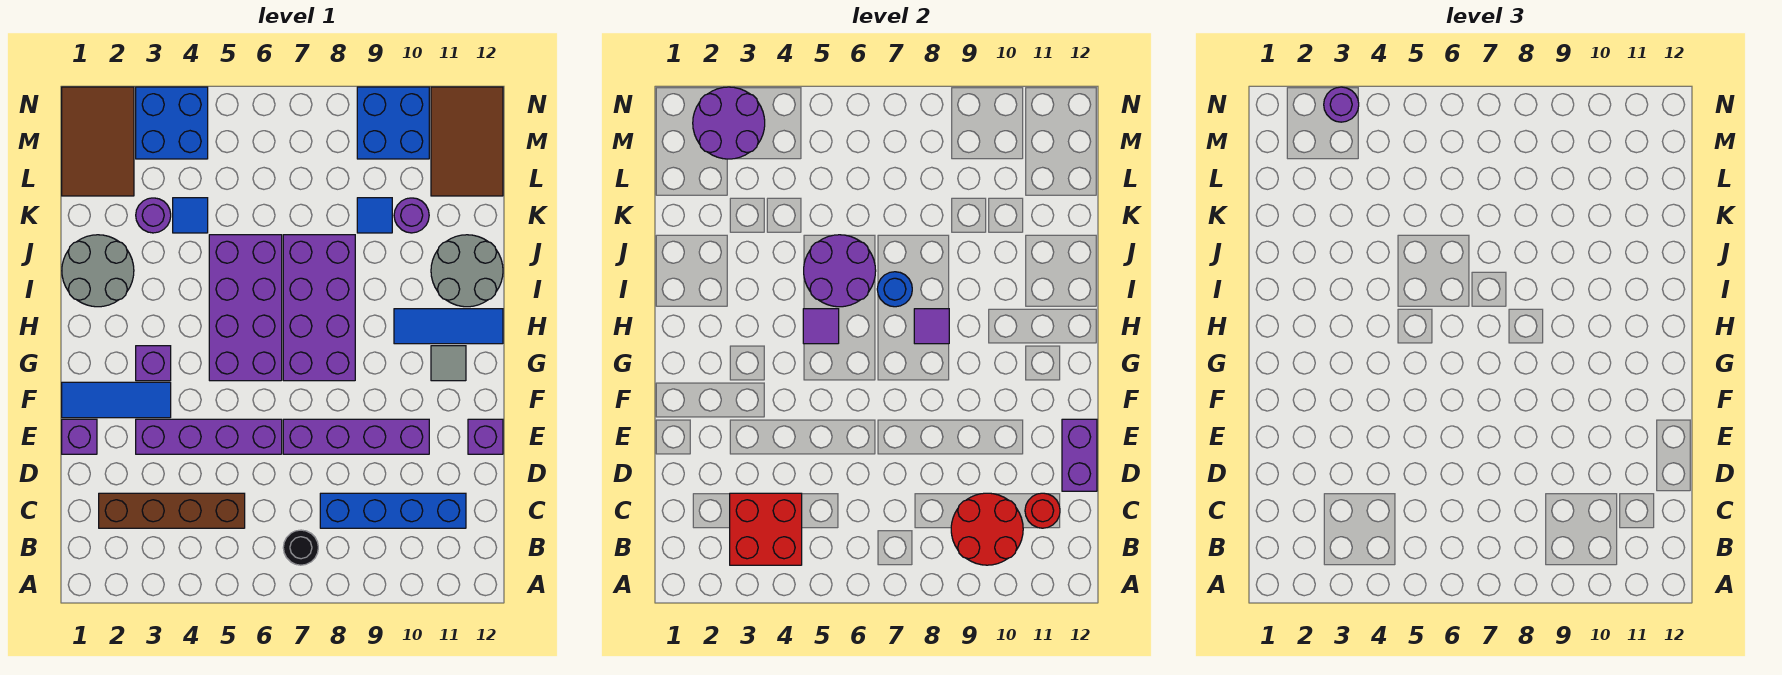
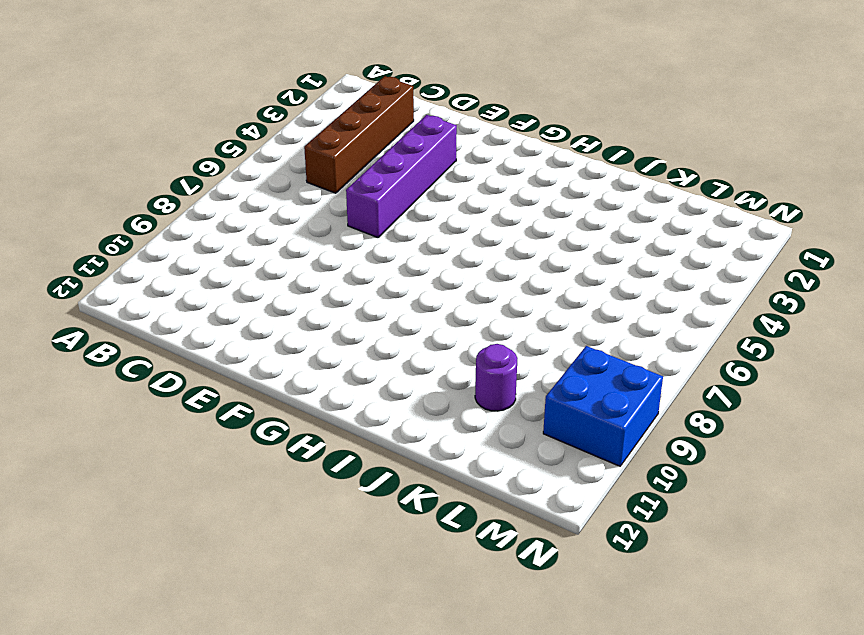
none -> black 1x1 round brick [283,530,318,565]
none -> blue 1x4 brick [320,493,466,528]
none -> purple 1x1 brick [62,419,97,454]
none -> purple 1x4 brick [283,419,429,454]

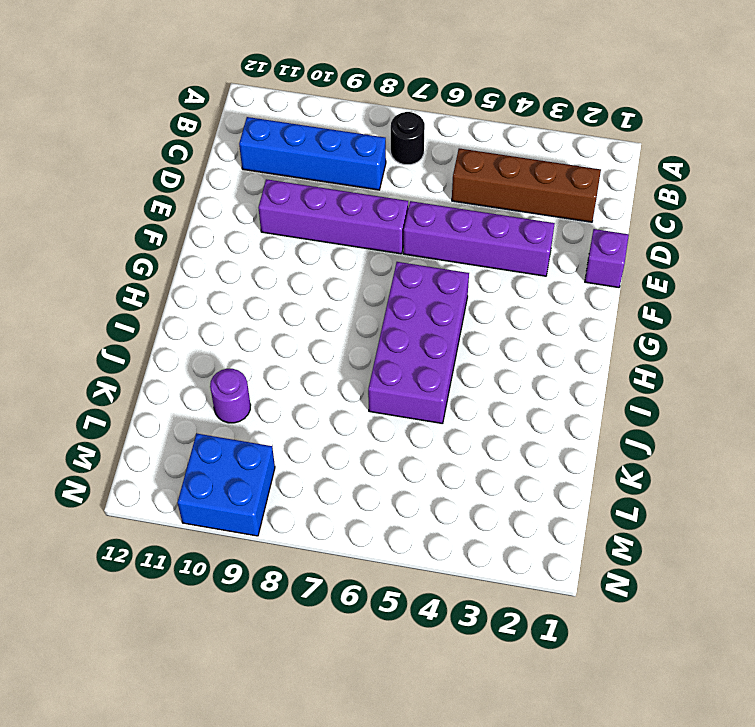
none -> purple 1x1 brick [468,419,503,454]
none -> blue 1x3 tile [62,382,171,418]
none -> purple 1x1 brick [136,346,171,381]
none -> purple 2x4 brick [283,235,355,381]

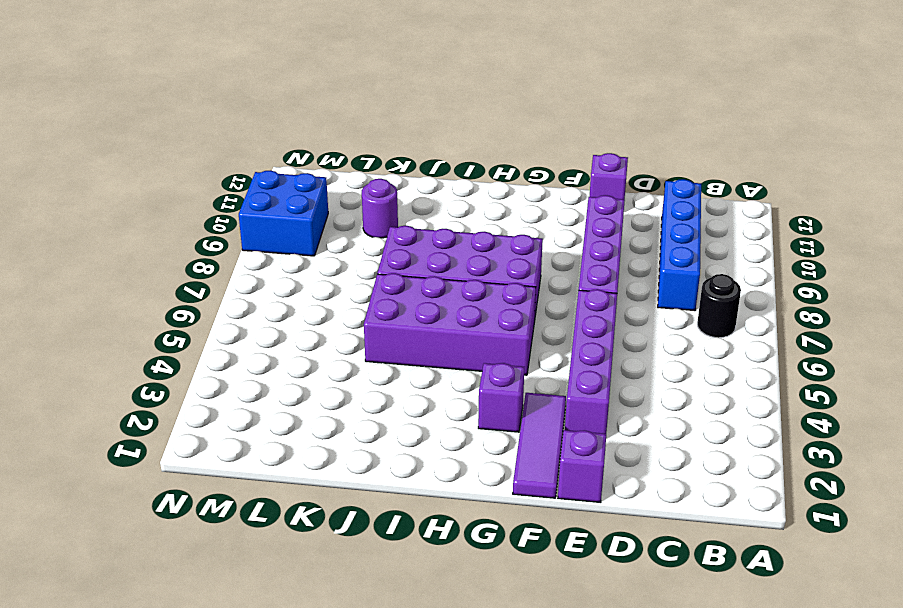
purple 1x3 tile [513,393,566,498] -> blue 1x3 tile [62,382,171,418]
none -> brown 1x4 brick [99,493,245,528]
none -> grey 1x1 tile [431,346,466,381]
none -> blue 1x3 tile [394,309,503,344]
none -> grey 2x2 round brick [62,235,134,307]

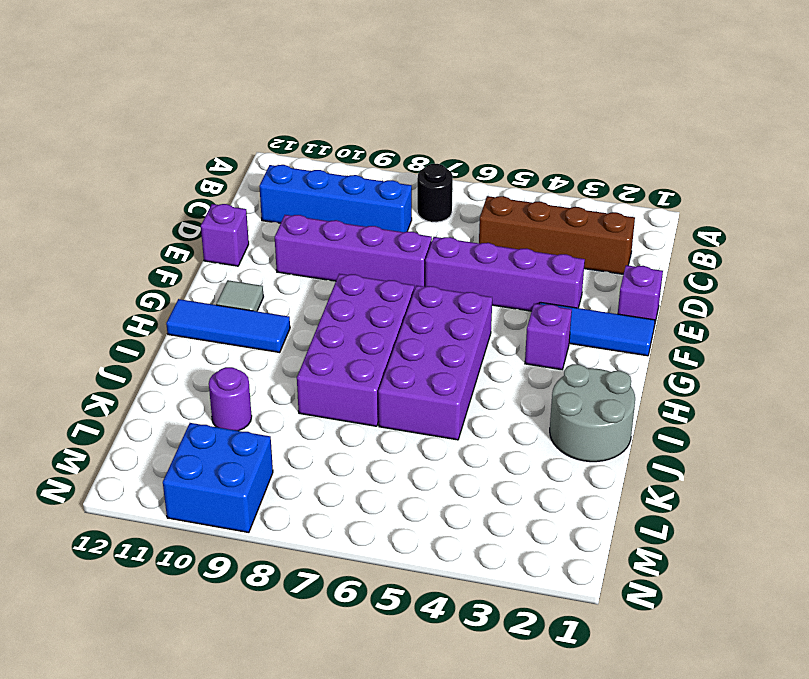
none -> grey 2x2 round brick [431,235,503,307]
none -> purple 1x1 round brick [136,198,171,233]
none -> blue 1x1 tile [173,198,208,233]
none -> blue 1x1 tile [357,198,392,233]

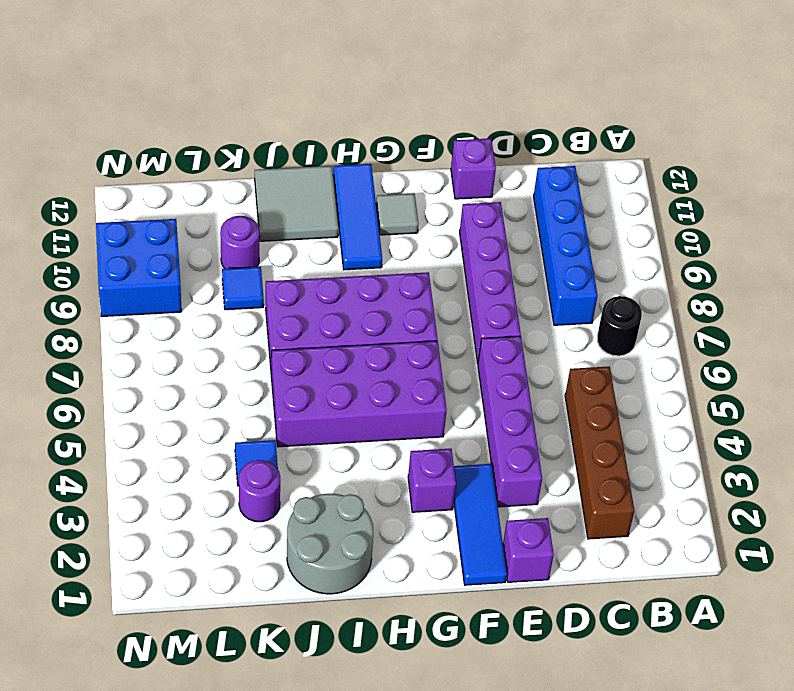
grey 2x2 tile [255,166,339,241] -> grey 2x2 round brick [431,235,503,307]
none -> brown 2x3 tile [62,87,134,196]
none -> brown 2x3 tile [431,87,503,196]
none -> blue 2x2 brick [136,87,208,159]
none -> red 2x2 brick [730,493,802,565]

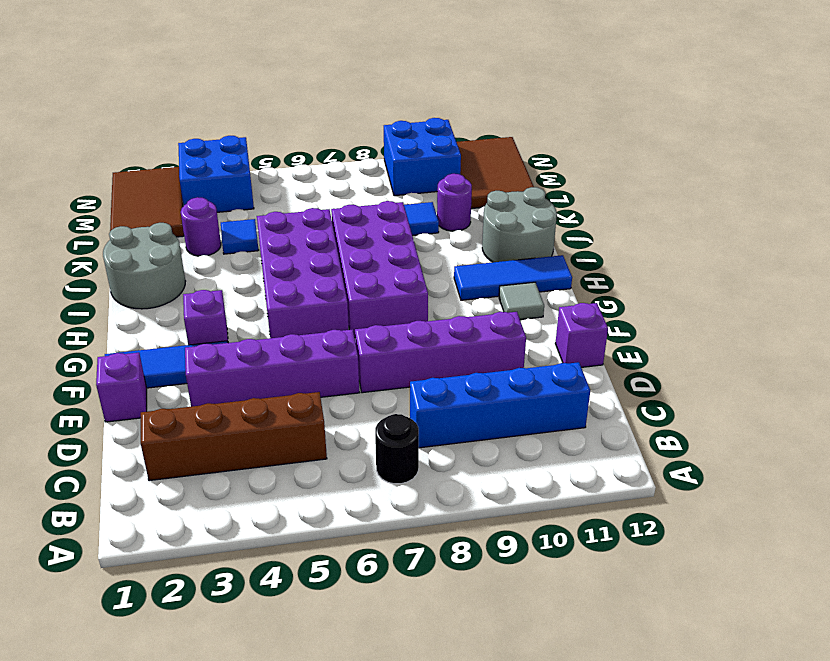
none -> red 2x2 brick [730,493,802,565]
none -> red 2x2 round brick [951,493,1023,565]
none -> red 1x1 round brick [1025,493,1060,528]
none -> purple 1x2 brick [1062,419,1097,491]

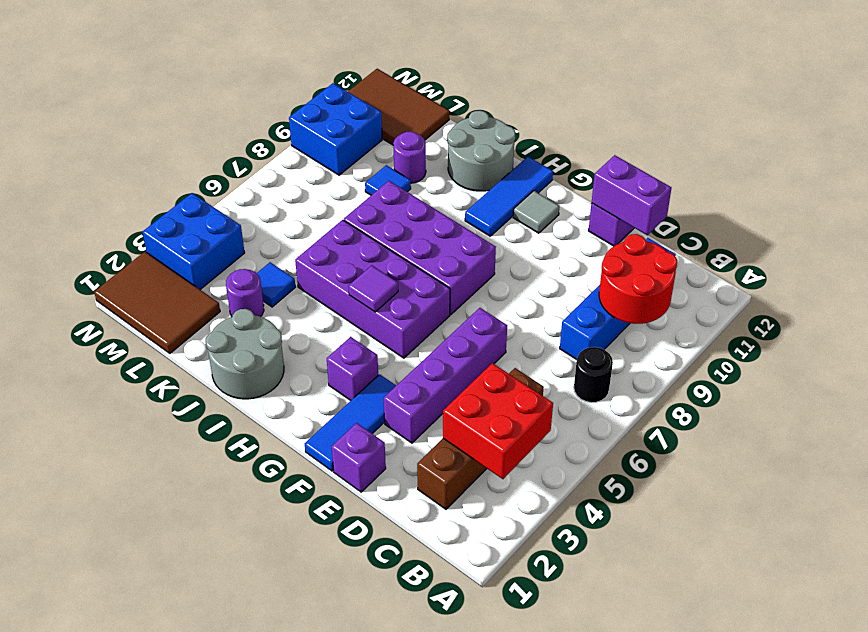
none -> purple 1x4 brick [283,419,429,454]
none -> red 1x1 round brick [1025,493,1060,528]
none -> purple 1x1 tile [914,309,949,344]
none -> purple 2x2 round brick [804,235,876,307]

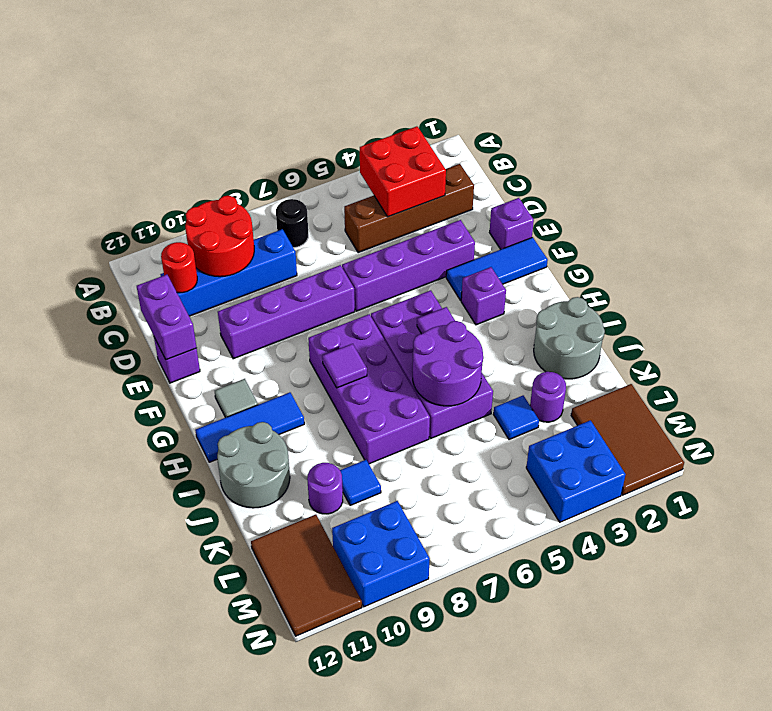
none -> blue 1x1 round brick [877,272,912,307]
none -> purple 2x2 round brick [693,87,765,159]
none -> purple 1x1 round brick [1324,87,1359,122]

